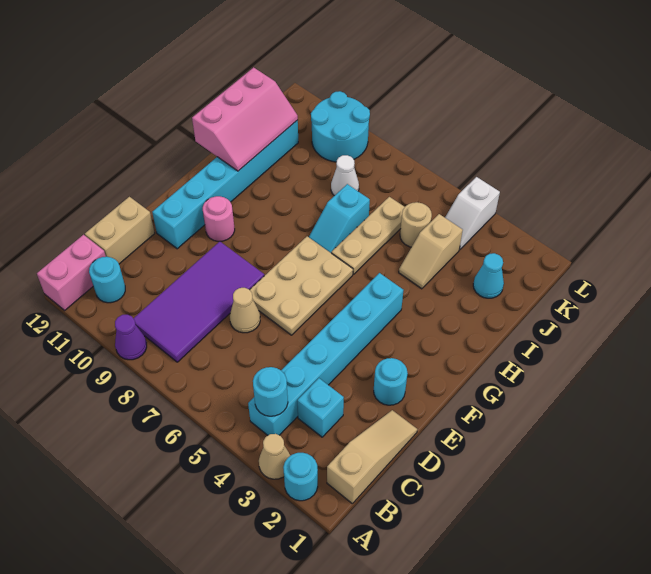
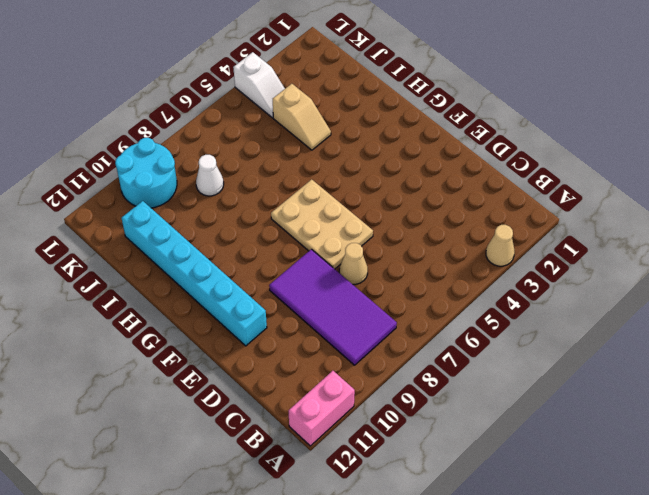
pink 1x2 brick [288,371,355,446] -> pink 1x2 brick turned to [37,235,106,310]
none -> cyan 1x1 round brick [283,453,318,501]
none -> purple 1x1 cone [115,315,147,360]
none -> tan 1x3 slope [327,410,417,503]

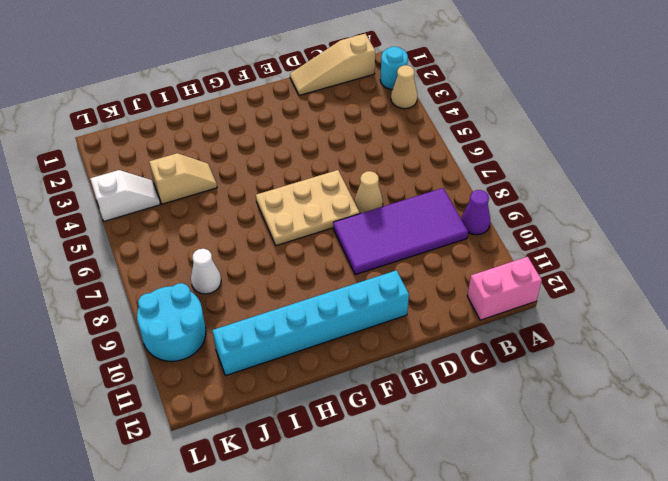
none -> cyan 1x6 brick [248,273,403,435]
none -> cyan 1x1 round brick [89,257,125,303]
none -> cyan 1x1 brick [297,378,344,437]

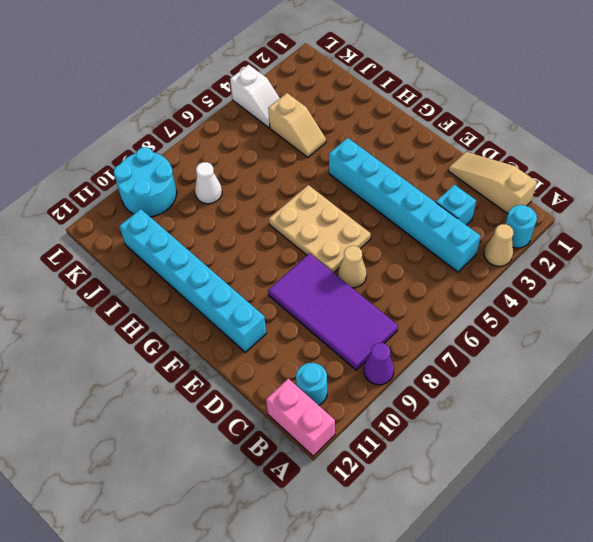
none -> tan 1x2 brick [85,197,155,264]
none -> cyan 1x1 round brick [374,358,408,405]
none -> pink 1x1 round brick [203,196,235,241]

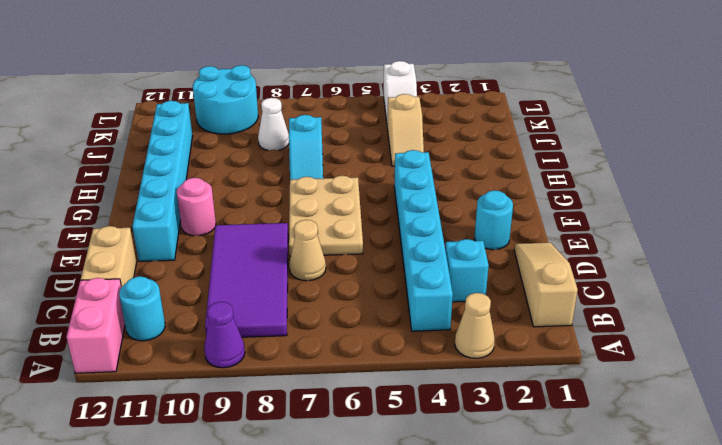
none -> cyan 1x1 round brick [283,453,318,501]
none -> tan 1x3 plate [331,197,404,274]
none -> cyan 1x1 cone [473,253,504,298]

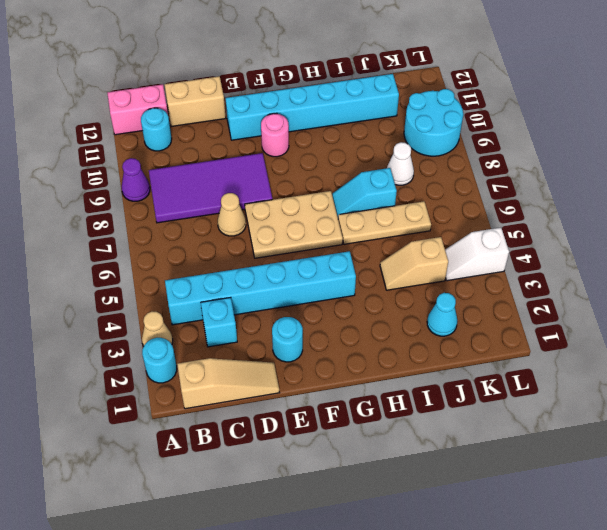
none -> tan 1x1 round brick [400,202,432,247]
none -> cyan 1x1 round brick [253,367,288,416]
none -> pink 2x3 slope [192,67,298,171]

